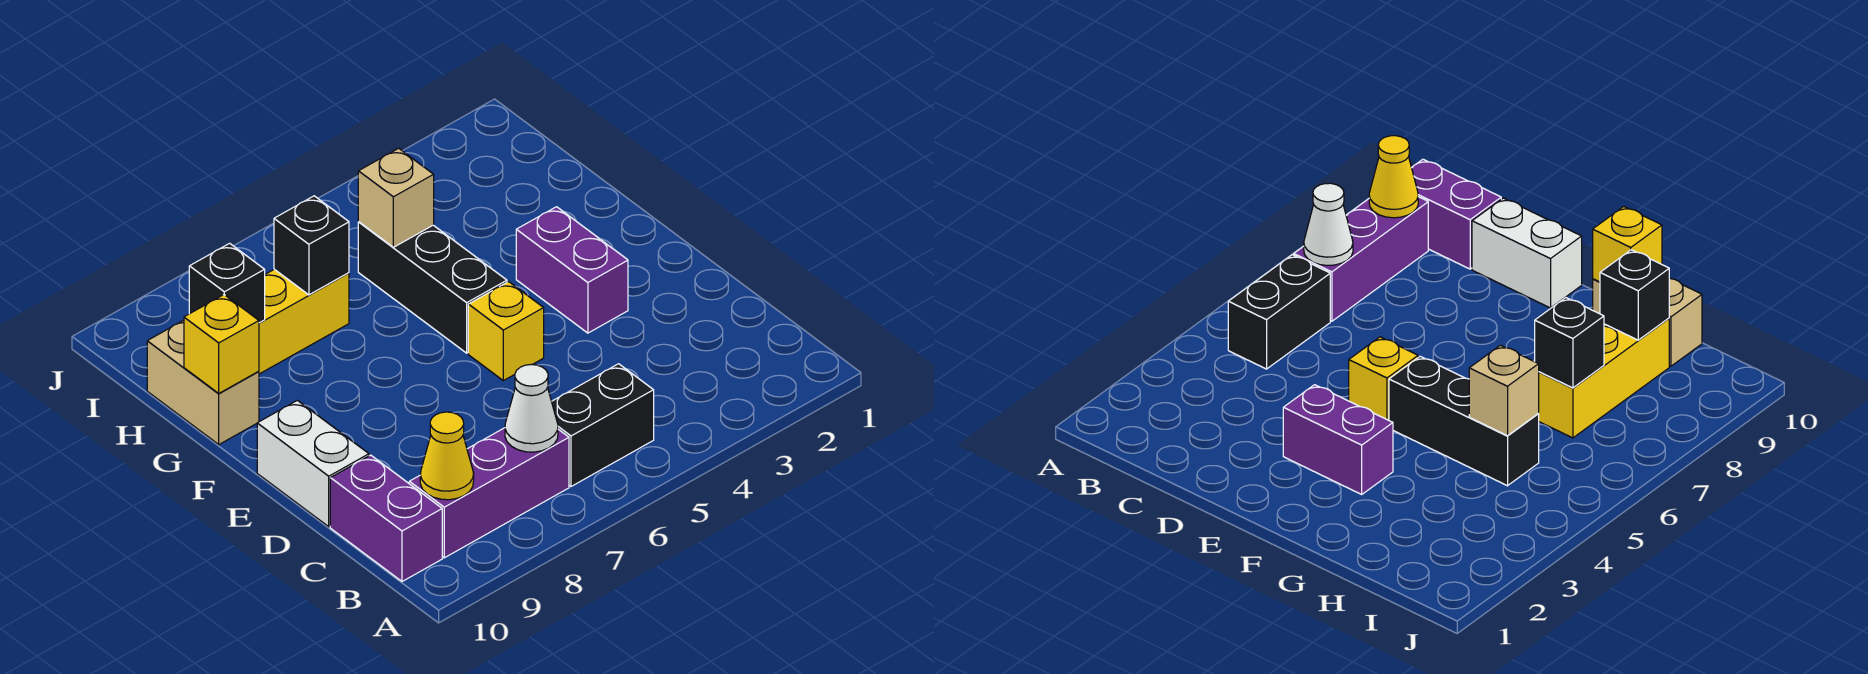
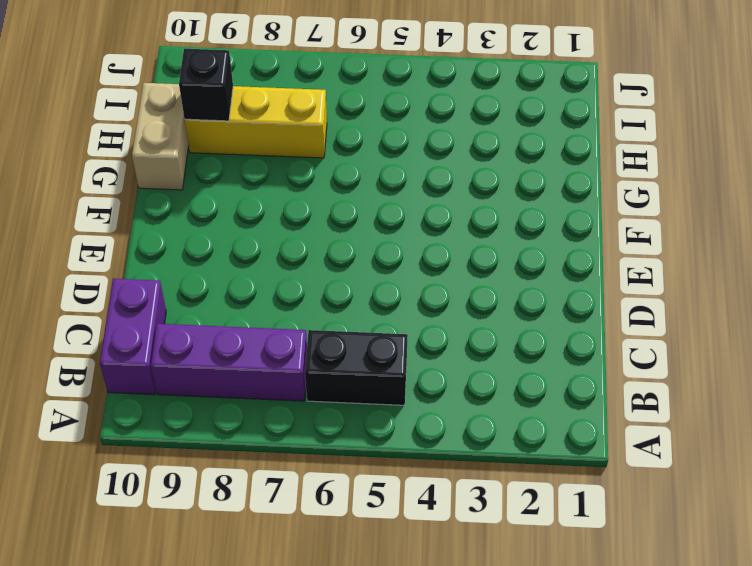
none -> white 1x2 brick [257,400,369,527]
none -> purple 1x2 brick [516,207,628,333]
none -> yellow 1x1 brick [468,282,544,381]

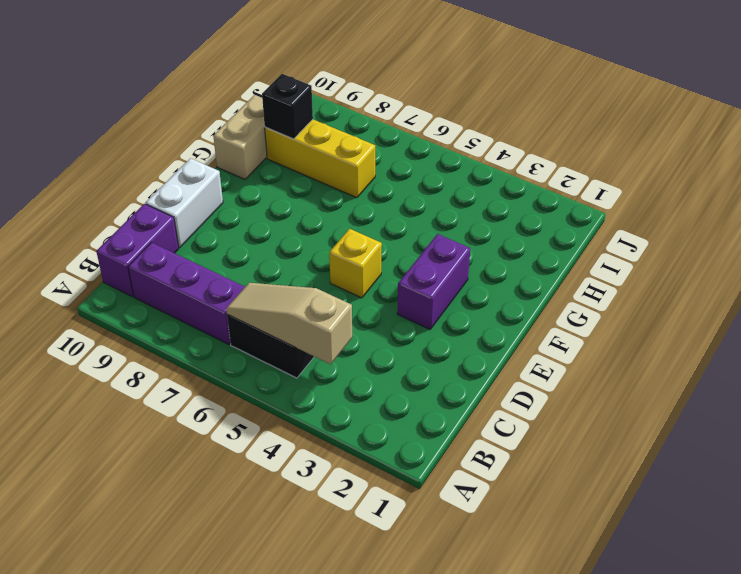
tan 1x3 slope [226,283,352,364] -> none
none -> black 1x3 brick [358,222,507,353]
none -> white 1x1 cone [505,365,558,452]
none -> yellow 1x1 cone [420,412,474,500]

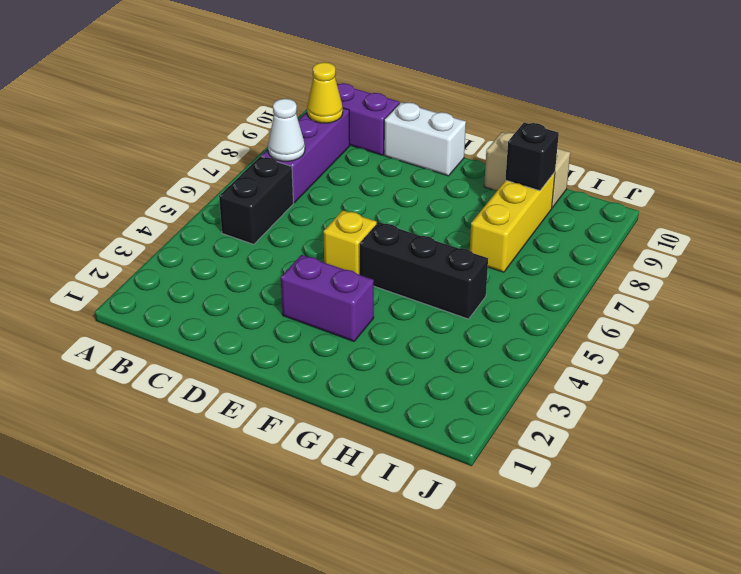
none -> yellow 1x1 brick [184,295,259,393]
none -> tan 1x1 brick [358,148,434,247]
none -> black 1x1 brick [274,196,349,295]

